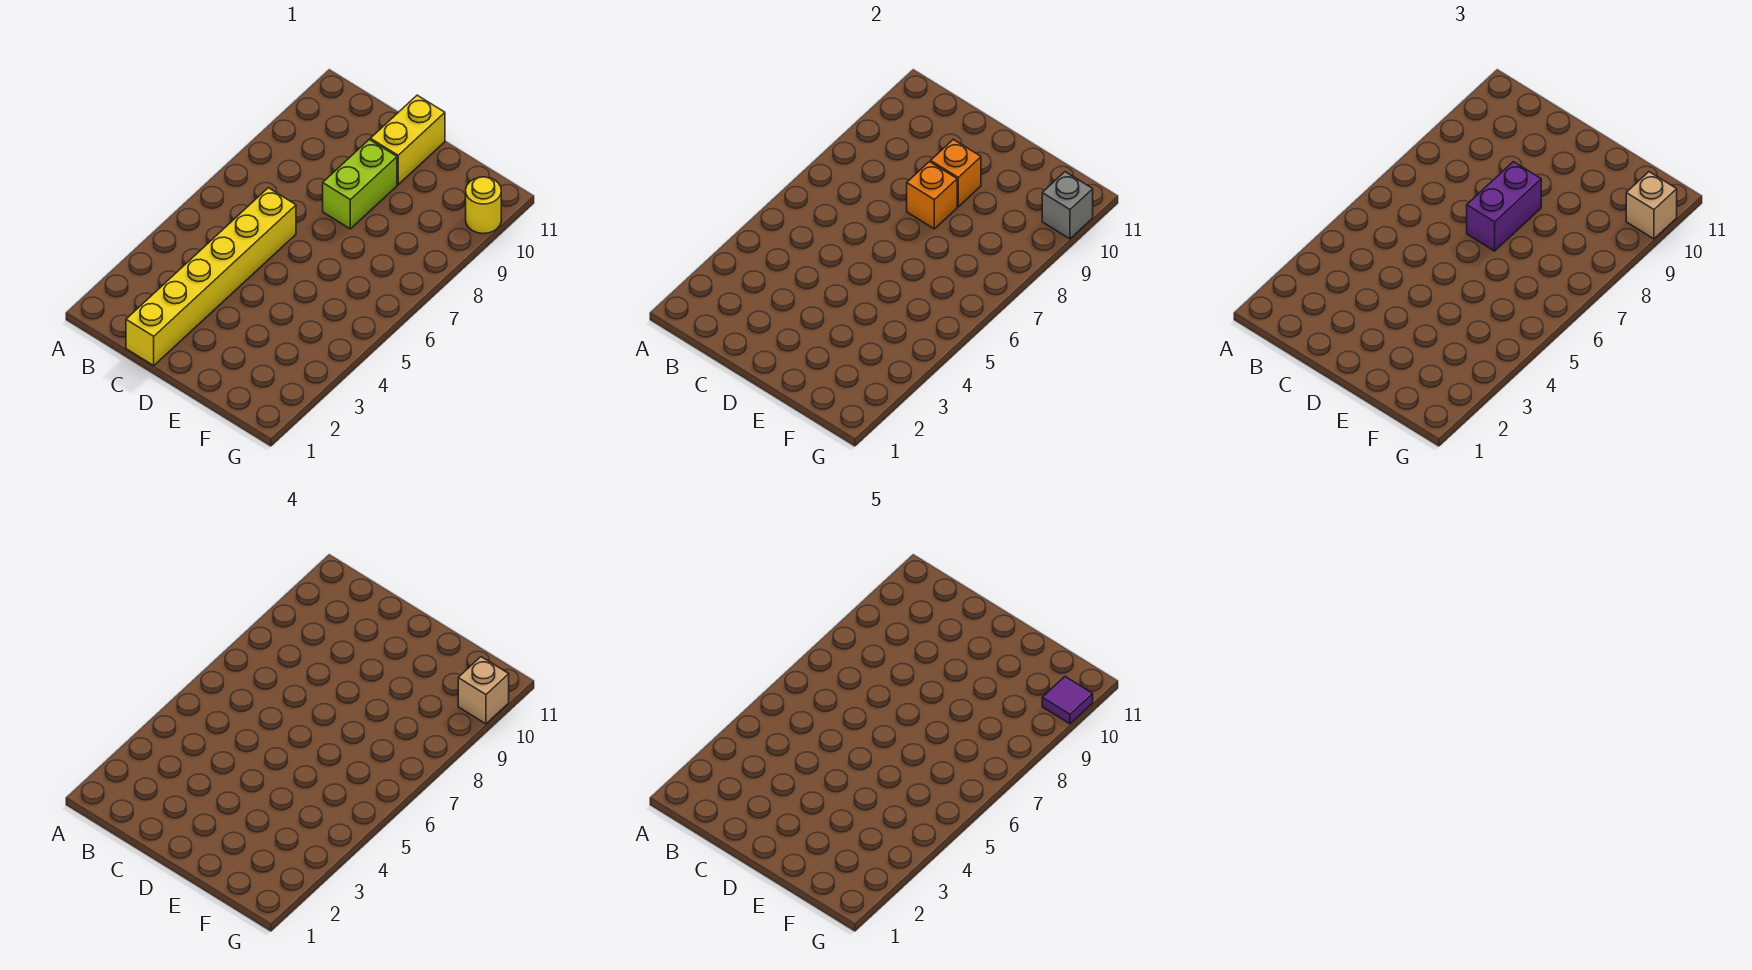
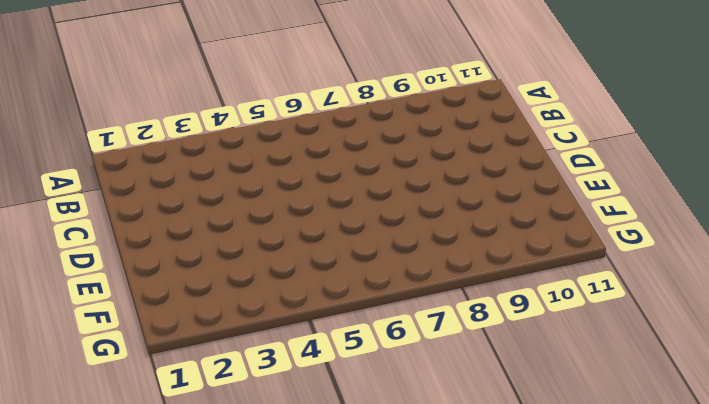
none -> yellow 1x6 brick [126,188,296,366]
none -> lime 1x2 brick [323,139,397,229]

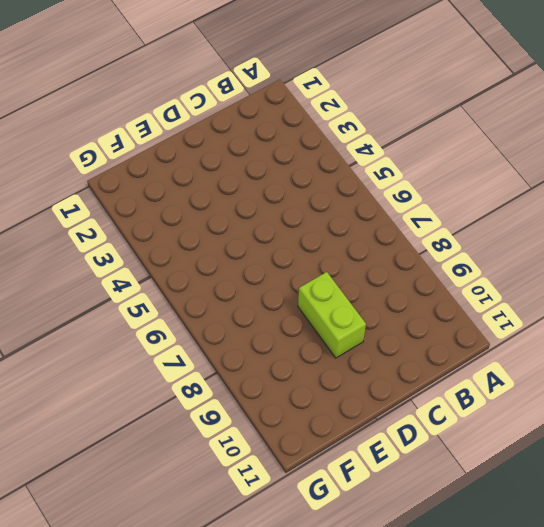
none -> yellow 1x6 brick [126,188,296,366]
none -> yellow 1x2 brick [370,95,445,184]

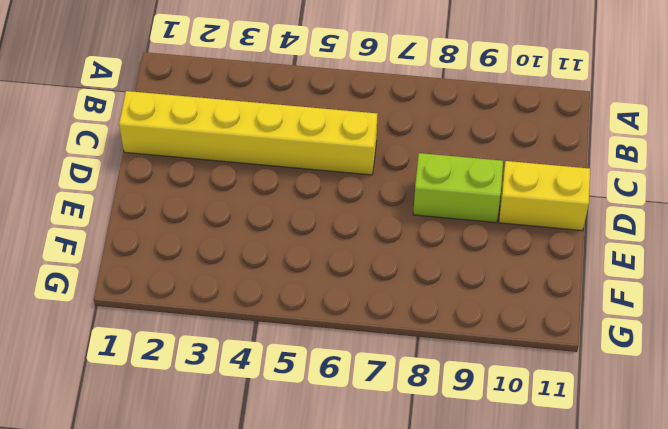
none -> yellow 1x1 round brick [466,177,501,234]
none -> orange 1x1 brick [907,162,957,229]

